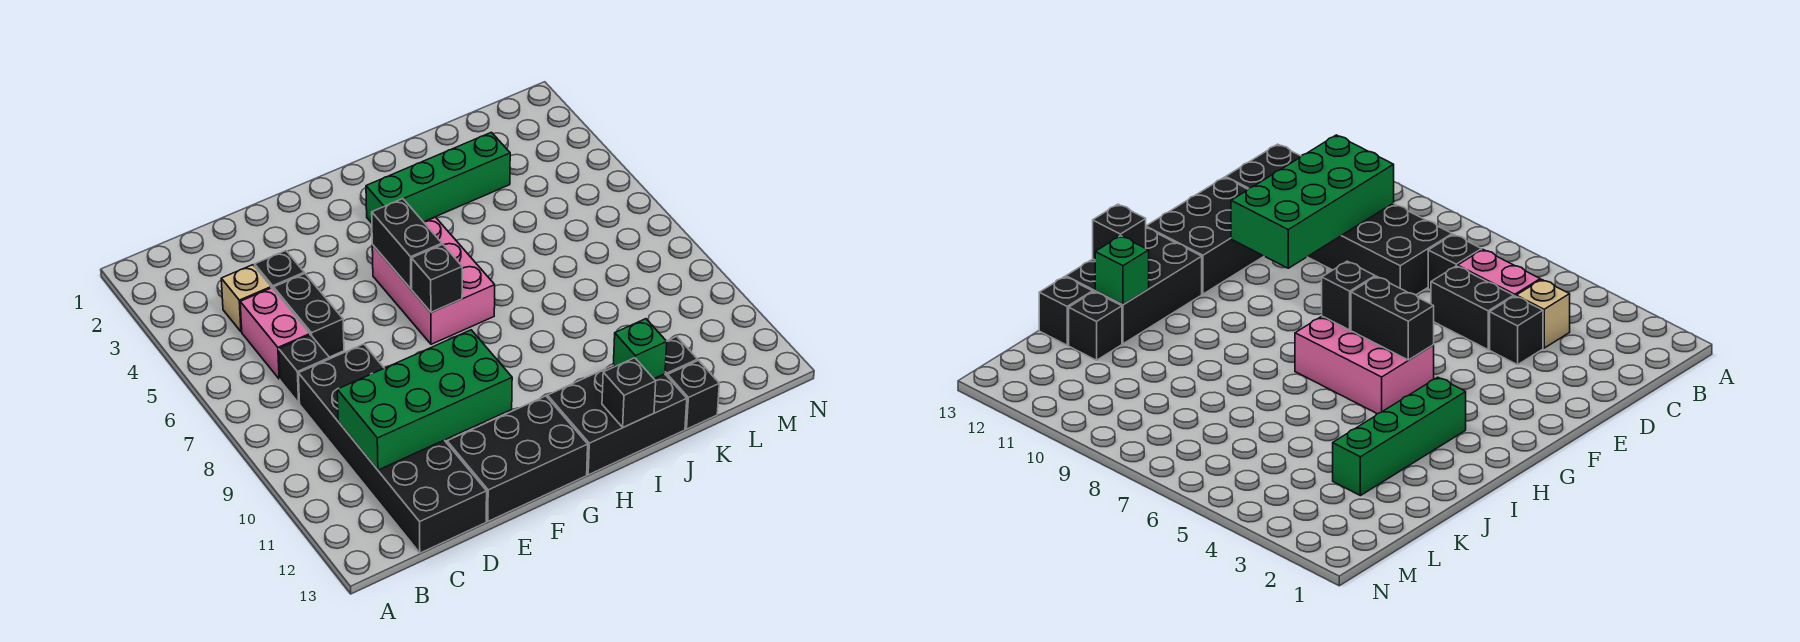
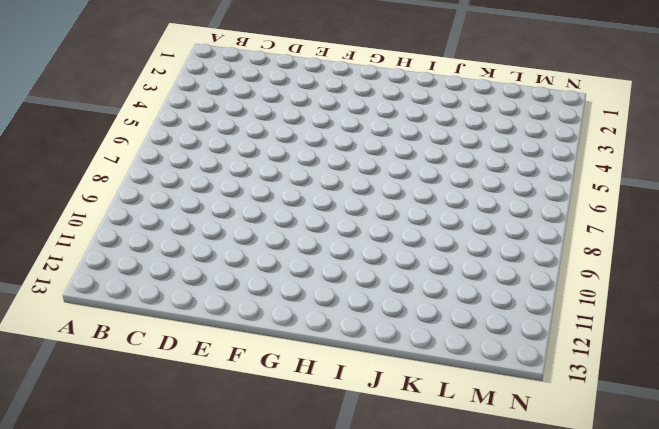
none -> tan 1x1 brick [221,265,271,332]
none -> pink 1x2 brick [240,288,310,379]
none -> black 1x1 brick [279,335,330,403]

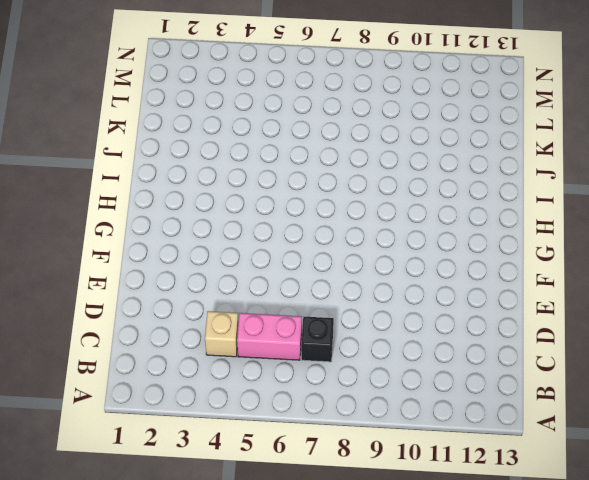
none -> black 2x6 brick [298,344,487,553]
none -> black 1x1 brick [255,251,304,289]
none -> black 1x2 brick [274,274,344,357]

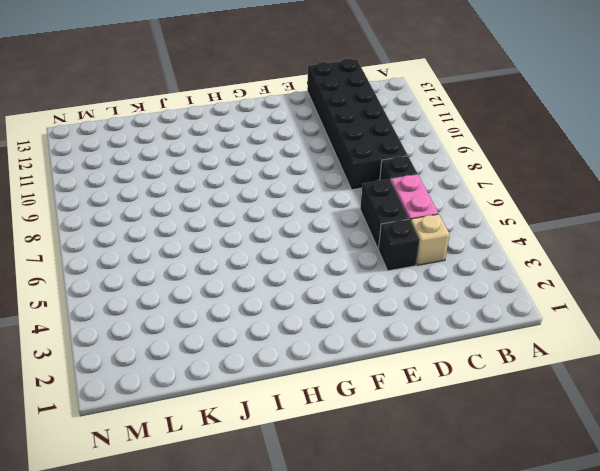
none -> black 2x3 brick [447,396,588,521]
none -> pink 2x3 brick [372,217,495,344]
none -> green 1x4 brick [366,132,510,223]

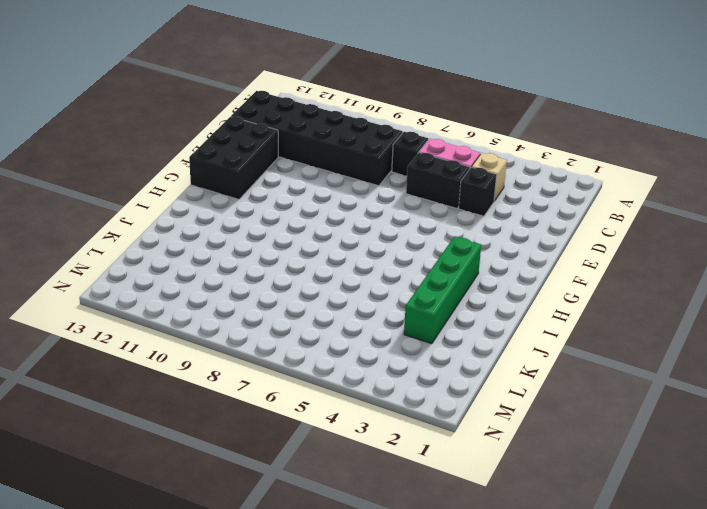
none -> pink 2x3 brick [372,217,495,344]
none -> black 2x3 brick [548,365,687,475]
none -> black 1x1 brick [665,337,697,377]

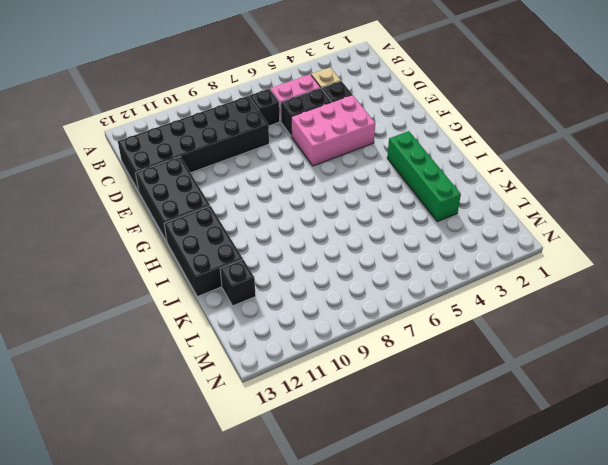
pink 2x3 brick [291,95,375,166] -> pink 2x3 brick moved to [372,217,495,344]
none -> black 1x1 brick [668,360,719,429]
none -> green 2x4 brick [337,330,512,470]
none -> black 1x2 brick [372,199,442,289]

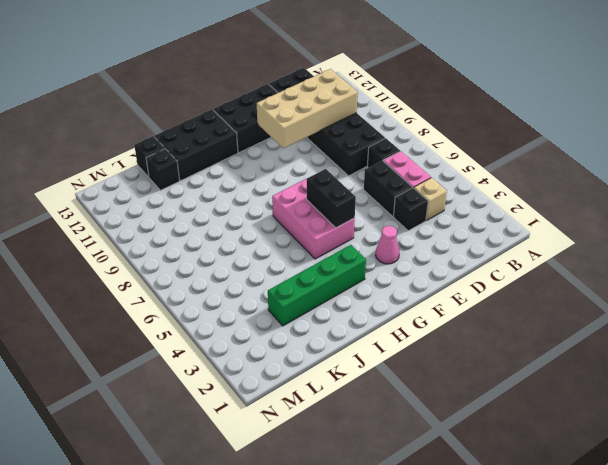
tan 2x4 brick [257,69,358,148] -> green 2x4 brick [337,330,512,470]
pink 1x1 cone [376,226,399,264] -> none
none -> black 1x1 brick [412,244,462,312]
none -> black 1x1 brick [602,358,656,427]
none -> green 1x1 brick [613,319,667,379]

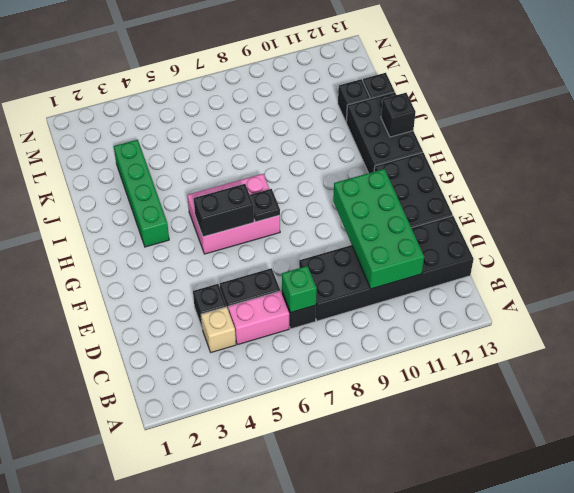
green 1x1 brick [282,266,317,312] -> green 1x1 brick moved to [613,319,667,379]
black 1x1 plate [250,189,280,222] -> black 1x1 brick [412,244,462,312]

